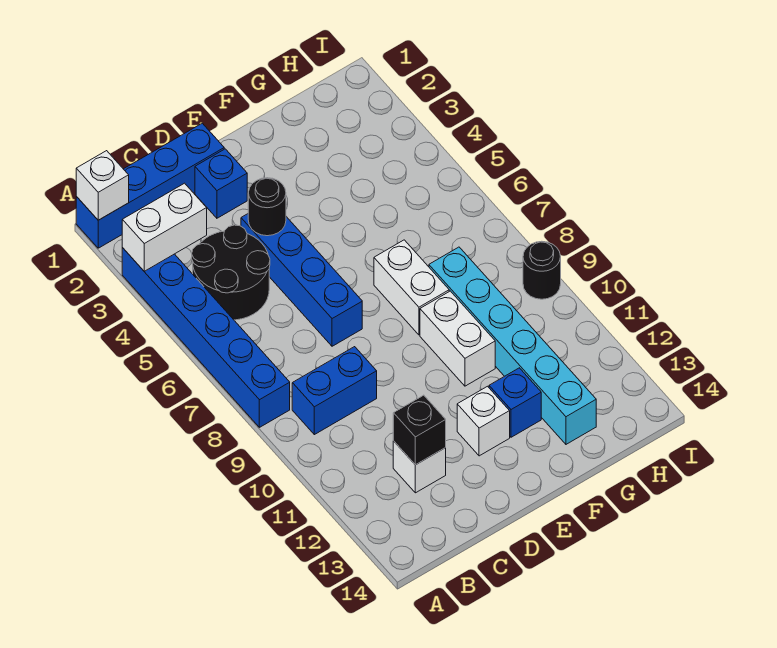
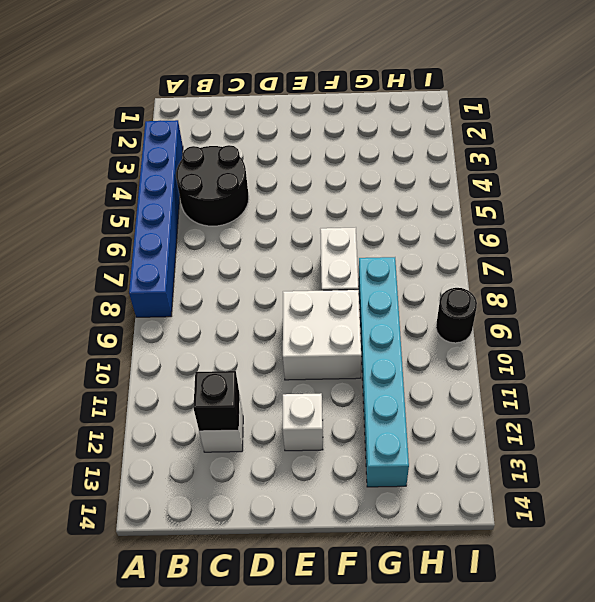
white 2x2 brick [283,290,361,380] -> white 1x2 brick [420,291,495,386]
none -> blue 1x4 brick [76,123,224,248]
none -> blue 1x2 brick [292,347,377,435]
none -> blue 1x1 brick [195,149,247,218]

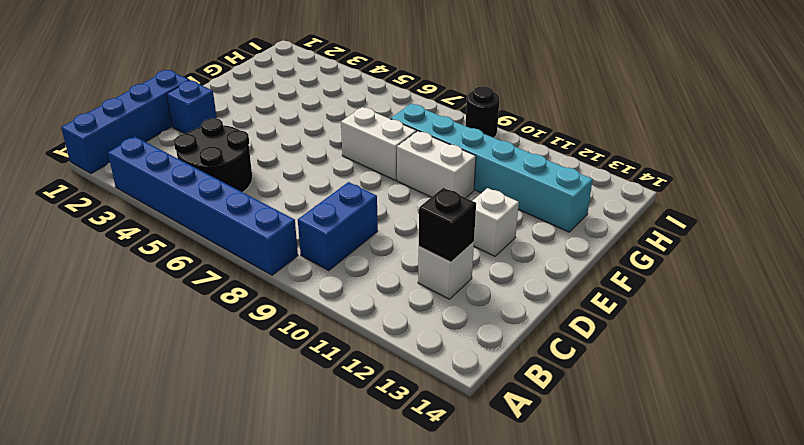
none -> blue 1x4 brick [241,214,362,346]
none -> blue 1x1 brick [489,368,541,437]
none -> white 1x1 brick [76,151,129,220]

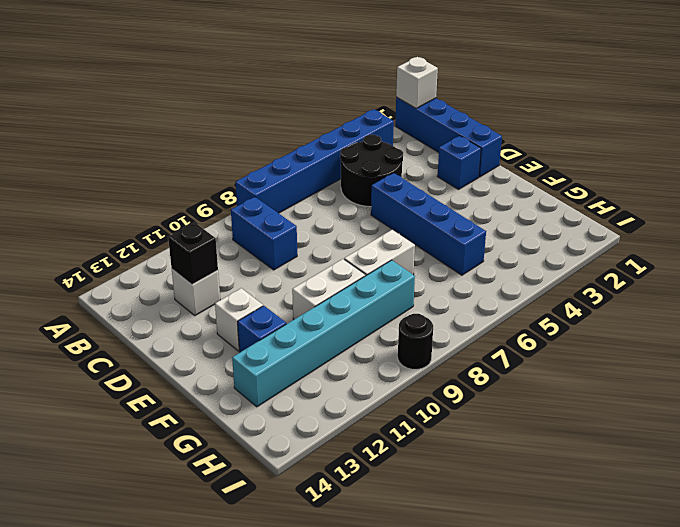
blue 1x4 brick [371,173,486,275] -> blue 1x4 brick turned to [241,214,362,346]
none -> white 1x2 brick [122,183,207,271]
none -> black 1x1 round brick [248,178,286,236]

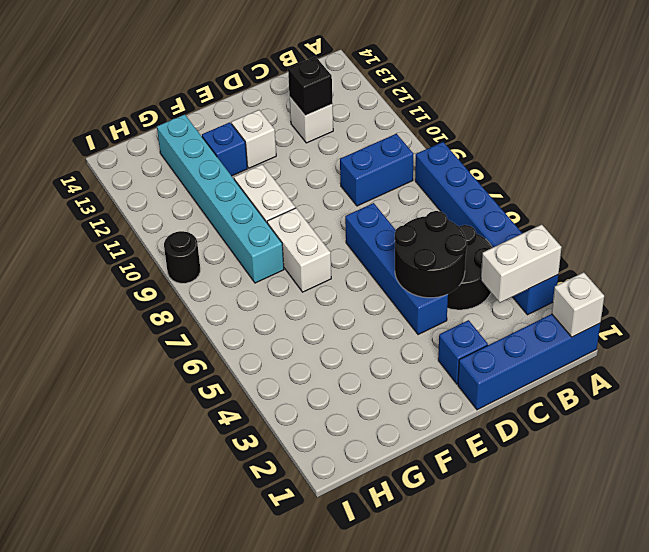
black 2x2 round brick [395,211,467,298] -> black 1x1 round brick [248,178,286,236]

